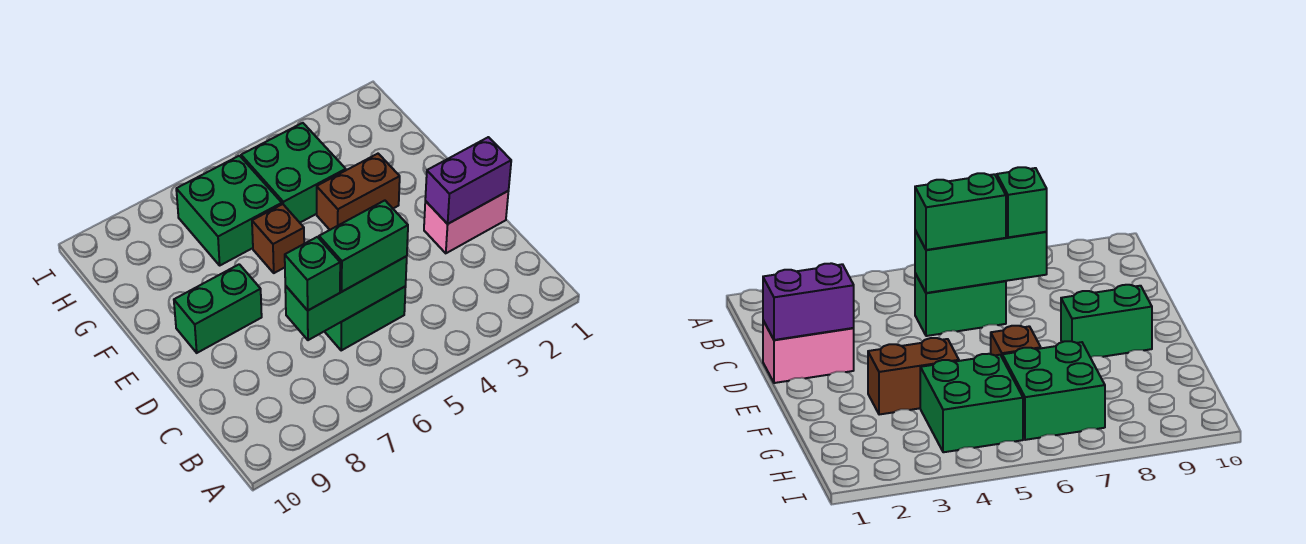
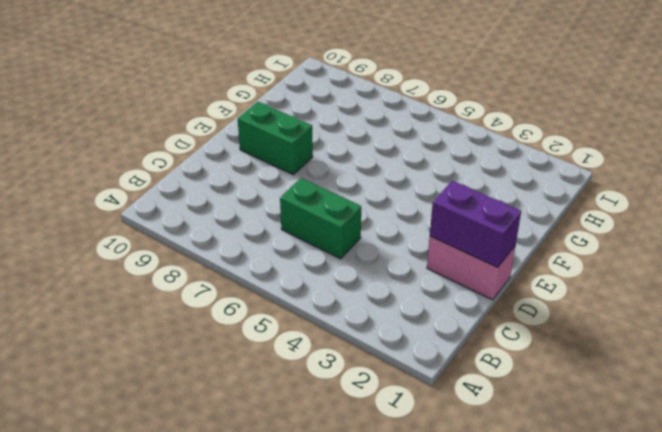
none -> brown 1x2 brick [317,154,400,230]
none -> brown 1x1 brick [252,204,304,273]

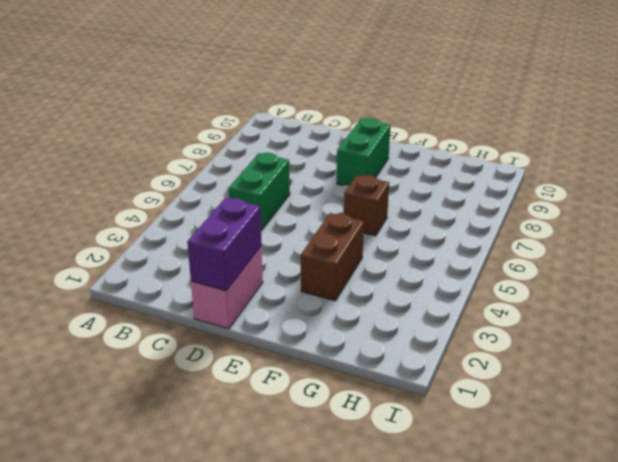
none -> green 2x2 brick [241,123,346,223]
none -> green 2x2 brick [176,156,282,265]

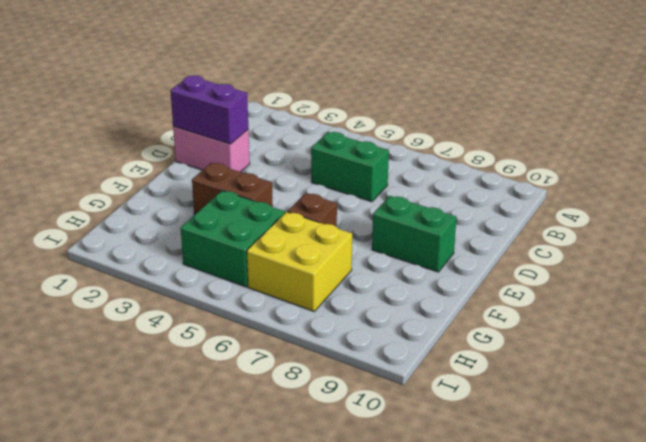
yellow 2x2 brick [247,212,352,311] -> green 2x2 brick [176,156,282,265]
none -> green 1x3 brick [285,256,407,340]
none -> green 1x2 brick [319,200,408,292]

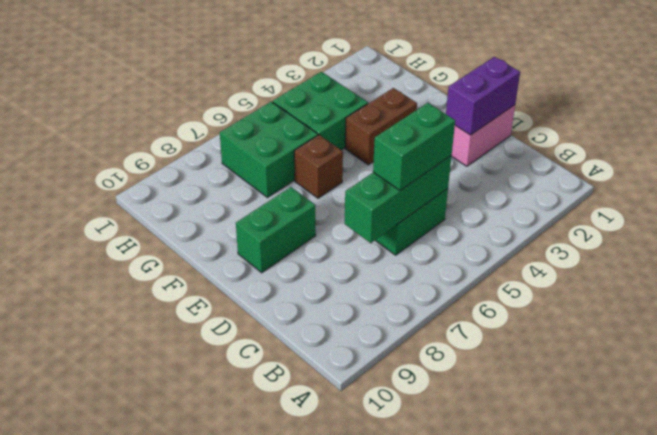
none -> green 1x1 brick [285,237,340,310]

